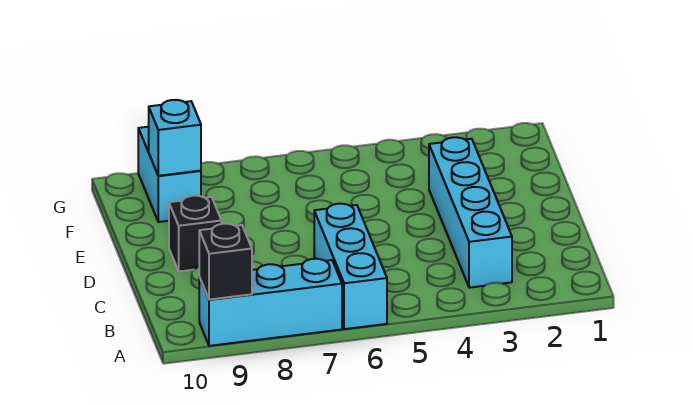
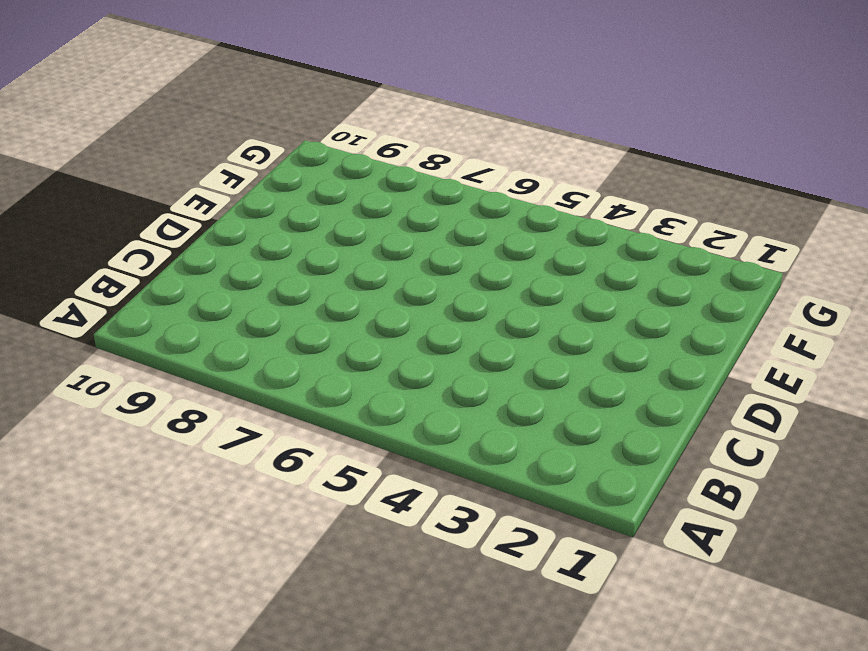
none -> cyan 1x3 brick [314,204,387,329]
none -> cyan 1x3 brick [199,259,342,346]

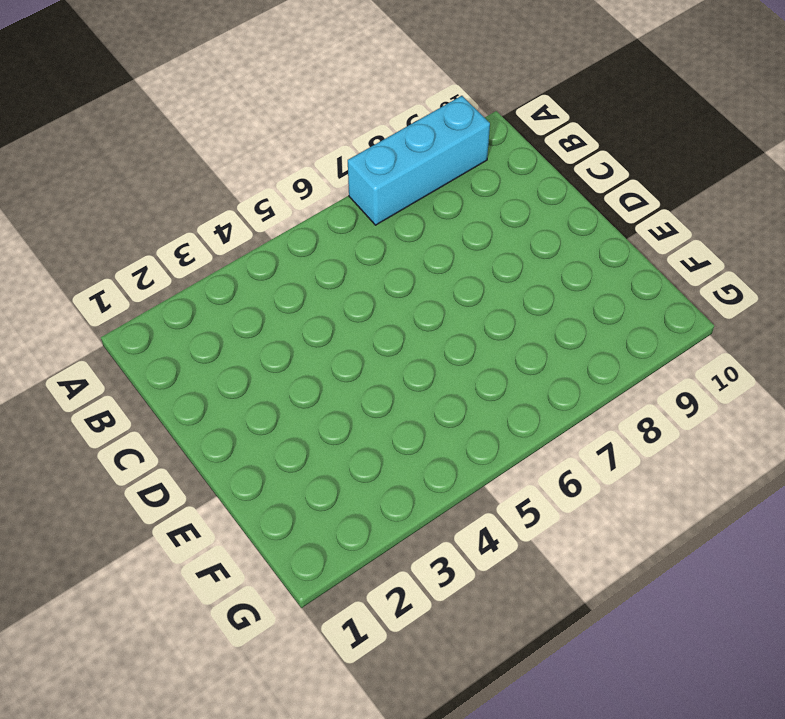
none -> cyan 1x3 brick [314,204,387,329]
none -> cyan 1x4 brick [429,137,512,288]

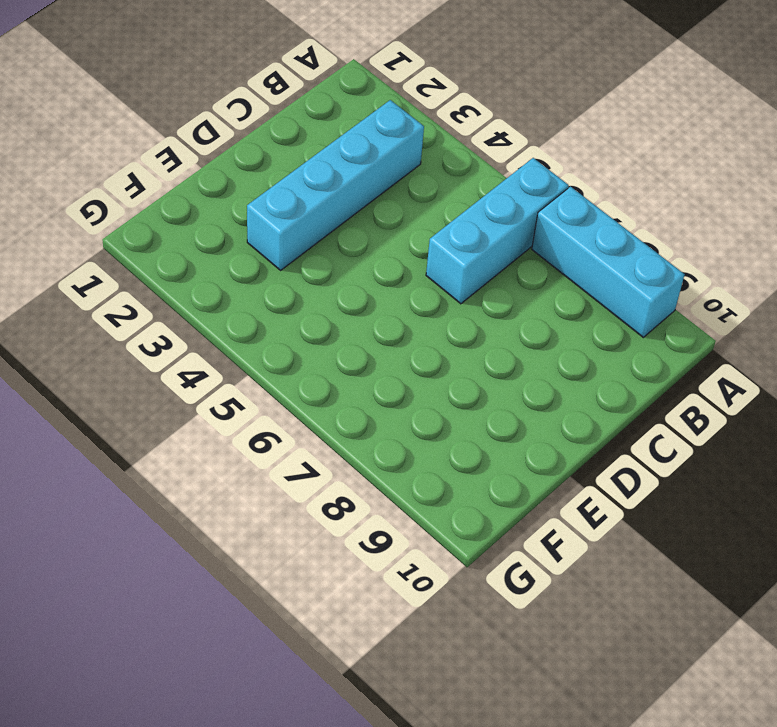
none -> black 1x1 brick [169,196,221,272]
none -> cyan 1x2 brick [138,127,201,222]

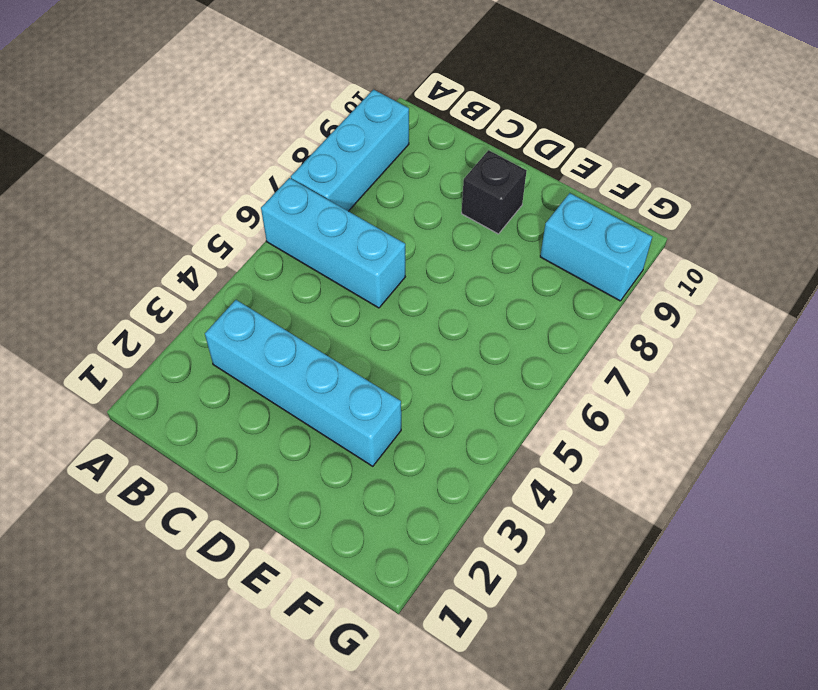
none -> black 1x1 brick [199,224,252,300]
none -> cyan 1x1 brick [149,100,201,176]

